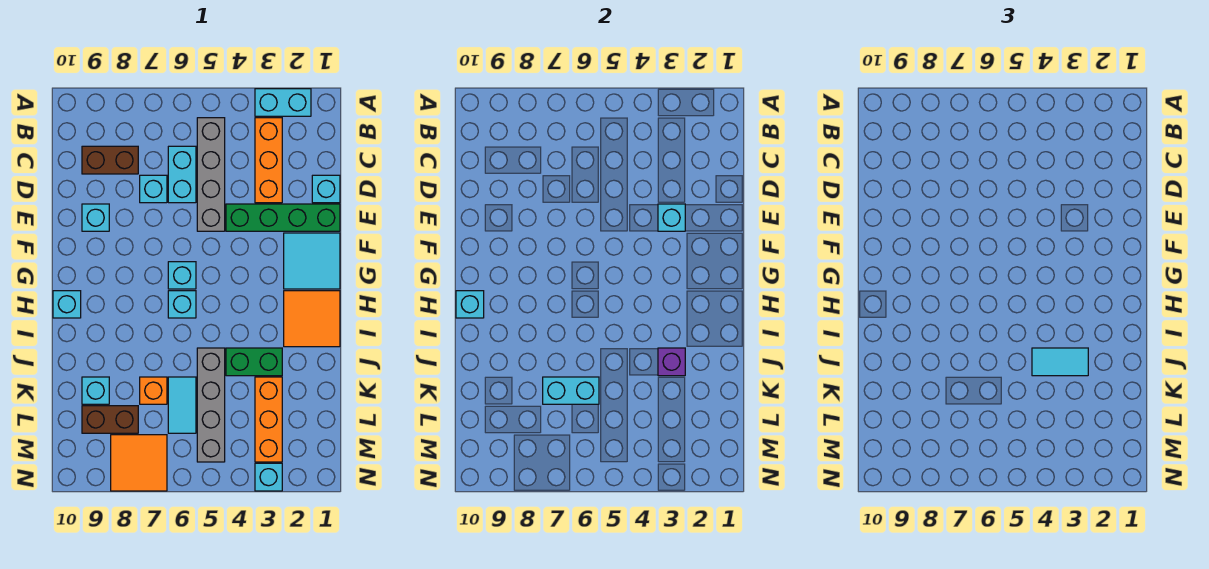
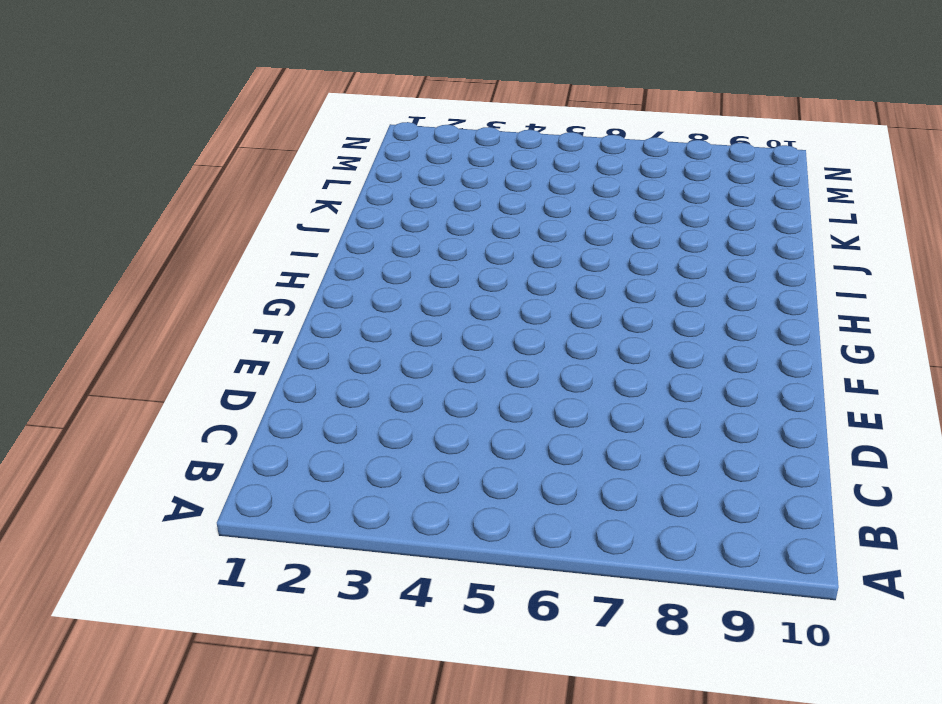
none -> cyan 1x2 brick [255,89,311,116]
none -> orange 1x3 brick [255,118,282,203]
none -> grey 1x4 brick [197,118,225,231]

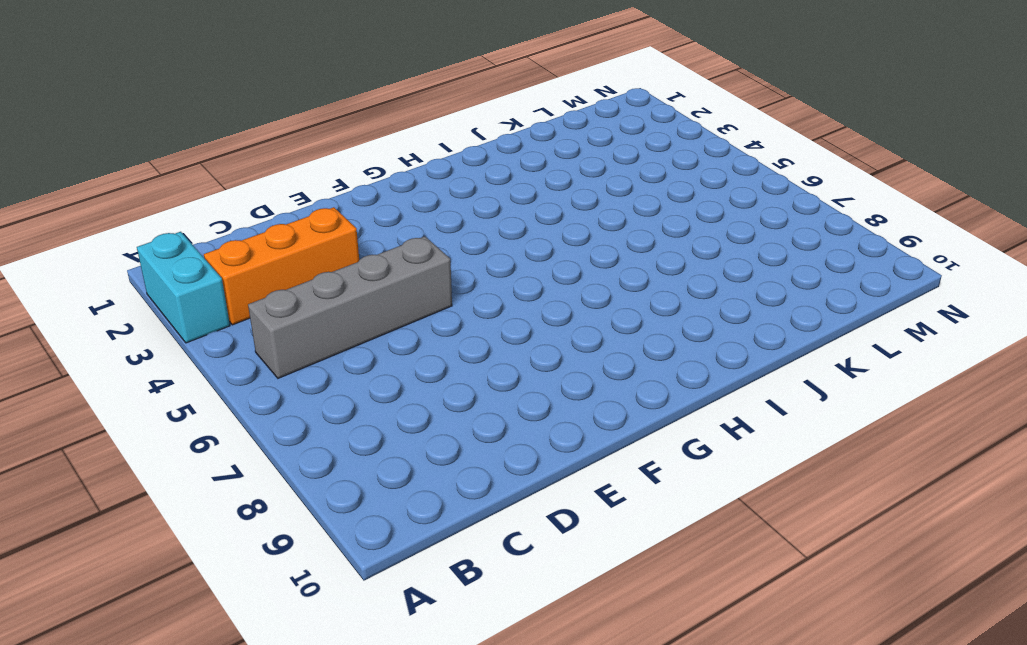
none -> cyan 1x2 brick [168,146,196,203]
none -> brown 1x2 brick [82,146,138,174]
none -> cyan 1x1 brick [312,175,340,203]

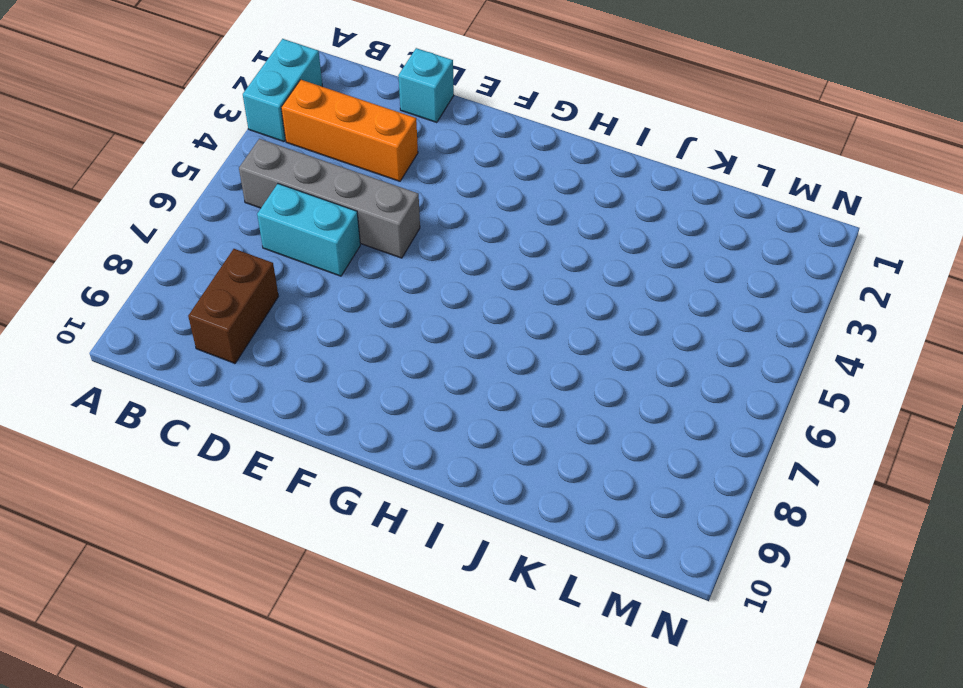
none -> cyan 1x1 brick [140,175,167,203]
none -> green 1x4 brick [226,204,340,231]
none -> cyan 1x1 brick [82,204,109,231]

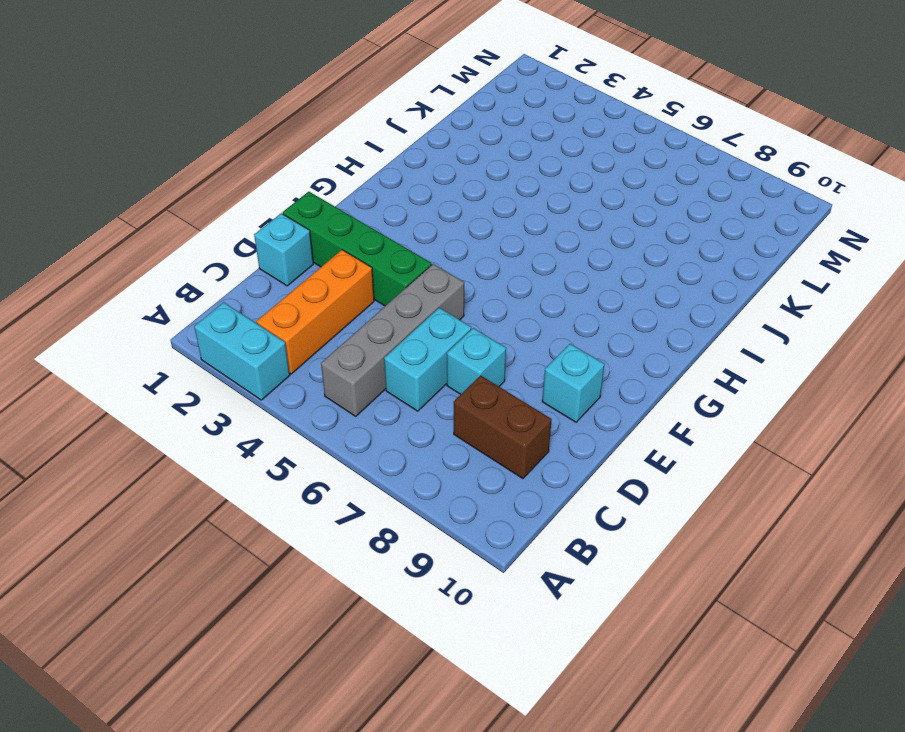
none -> cyan 2x2 tile [284,233,340,289]
none -> cyan 1x1 brick [168,262,196,289]
none -> orange 2x2 tile [284,291,340,347]

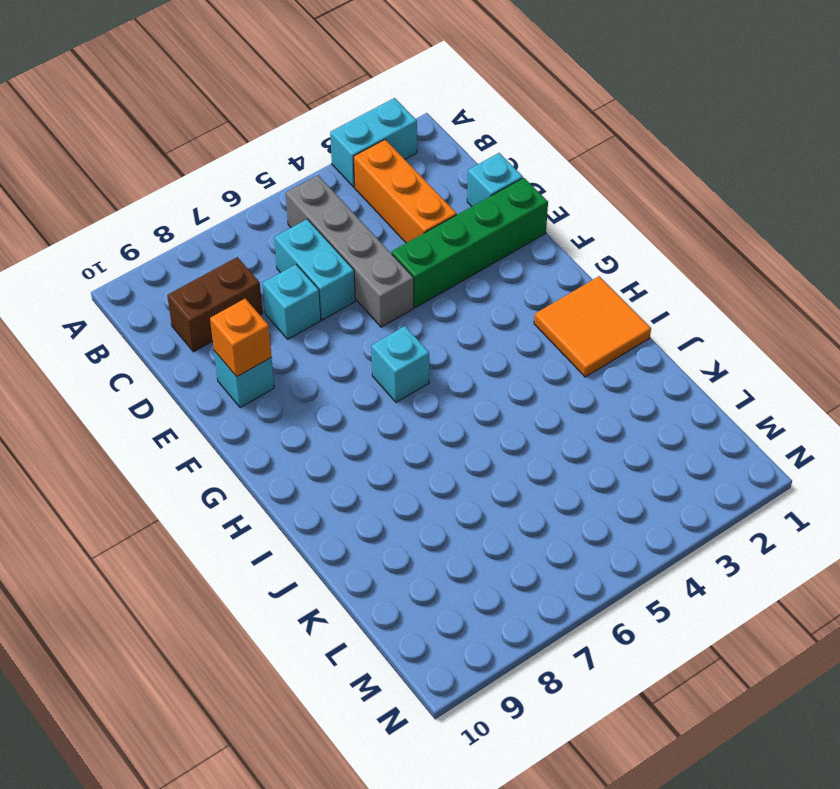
orange 1x1 brick [210,299,272,377] -> orange 1x1 brick moved to [140,377,167,404]
none -> cyan 2x2 tile [284,233,340,289]
none -> cyan 1x1 brick [168,291,196,318]
none -> cyan 1x1 brick [53,291,81,318]

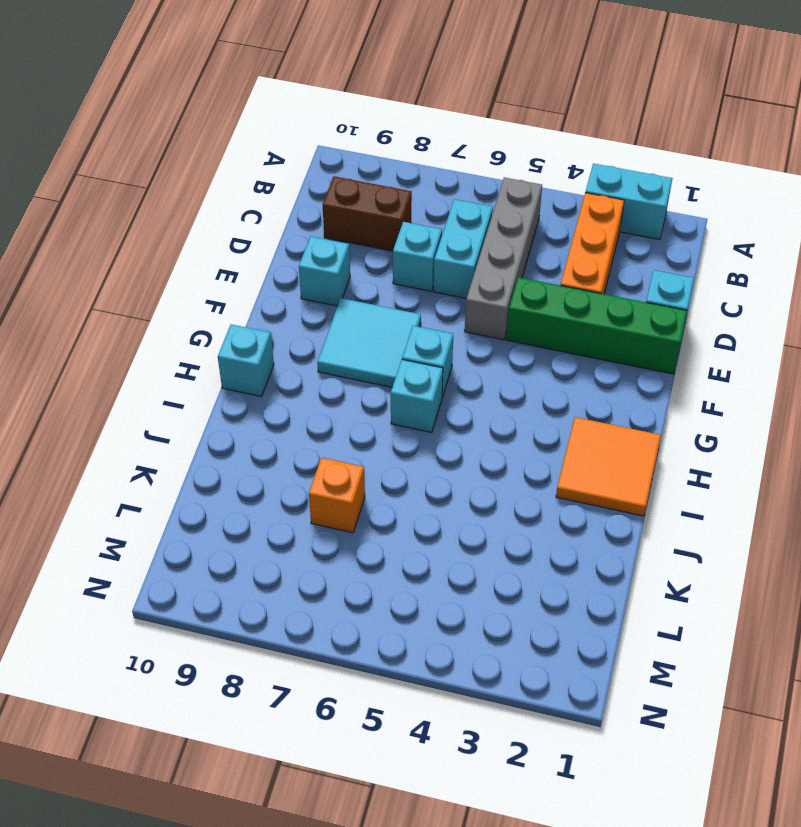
cyan 2x2 tile [317,298,421,387] -> cyan 2x2 tile moved to [284,233,340,289]
none -> green 1x2 brick [226,348,282,376]
none -> grey 1x4 brick [197,348,225,462]
none -> orange 1x3 brick [255,377,282,462]

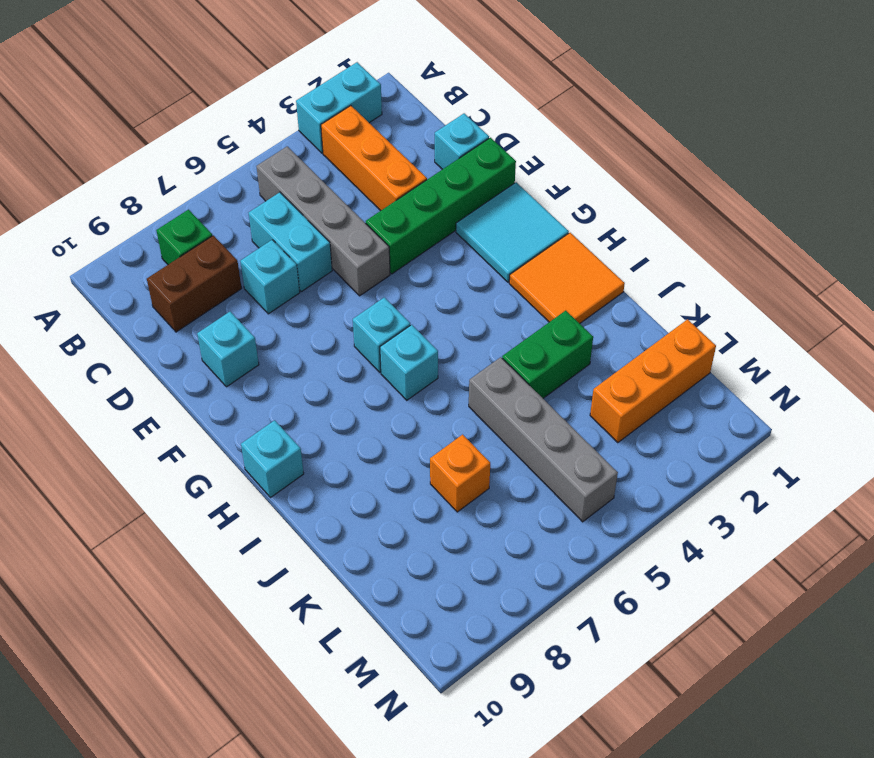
green 1x1 brick [156,210,212,264] -> none
orange 1x3 brick [590,319,716,443] -> orange 1x3 brick turned to [255,377,282,462]
none -> cyan 1x2 tile [168,377,196,433]
none -> cyan 1x1 brick [82,377,109,404]
none -> brown 1x2 brick [82,406,138,433]

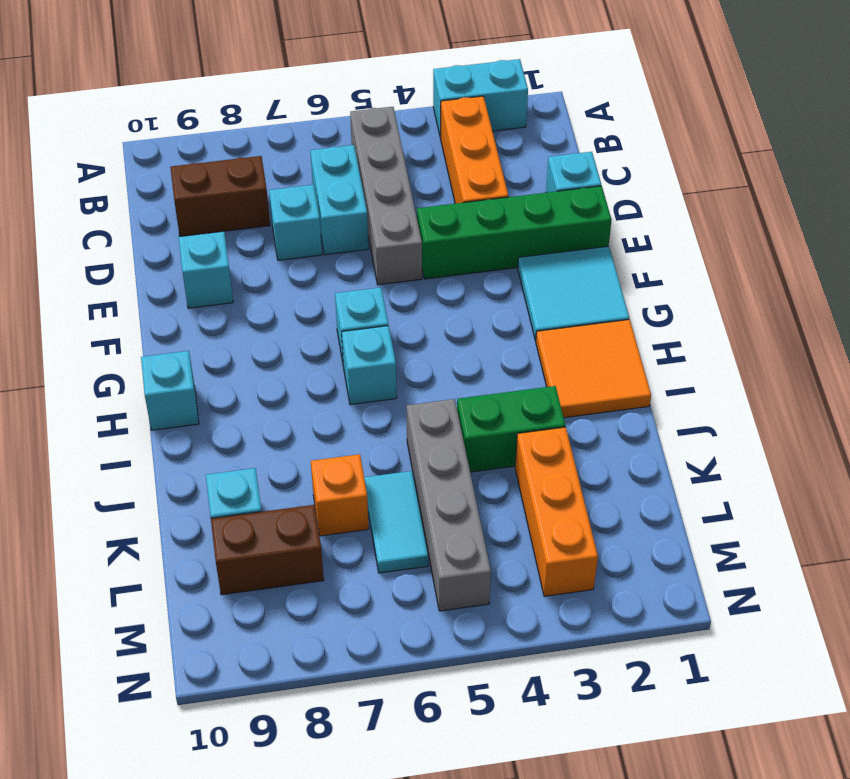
none -> orange 2x2 tile [111,435,167,491]
none -> cyan 1x1 brick [255,463,282,491]
none -> cyan 1x1 brick [658,204,685,231]

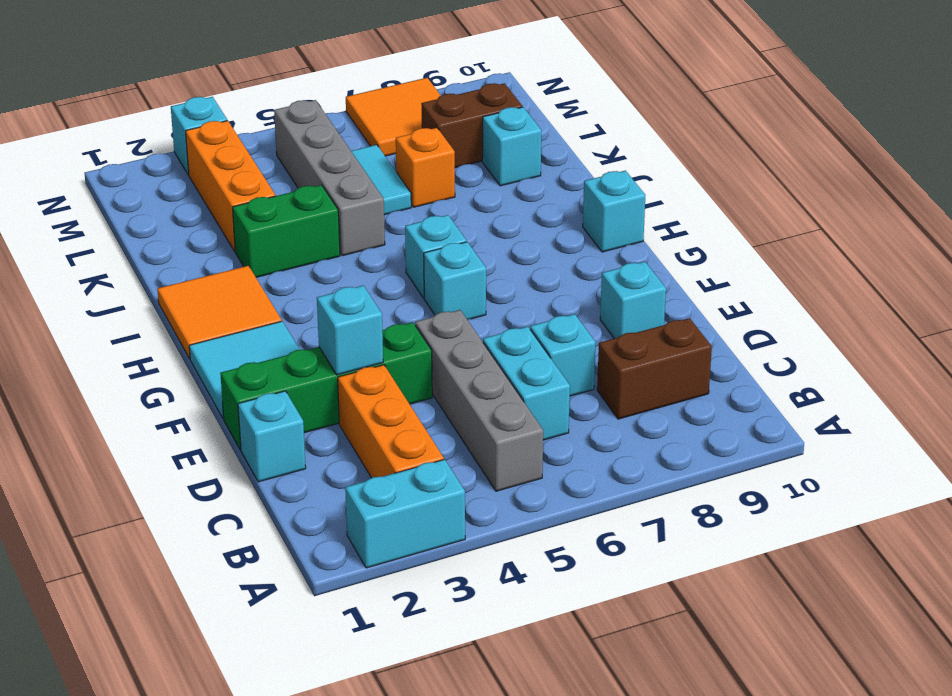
none -> cyan 1x1 brick [456,291,484,318]
none -> purple 1x1 brick [658,348,685,376]
none -> cyan 1x2 brick [543,377,599,404]

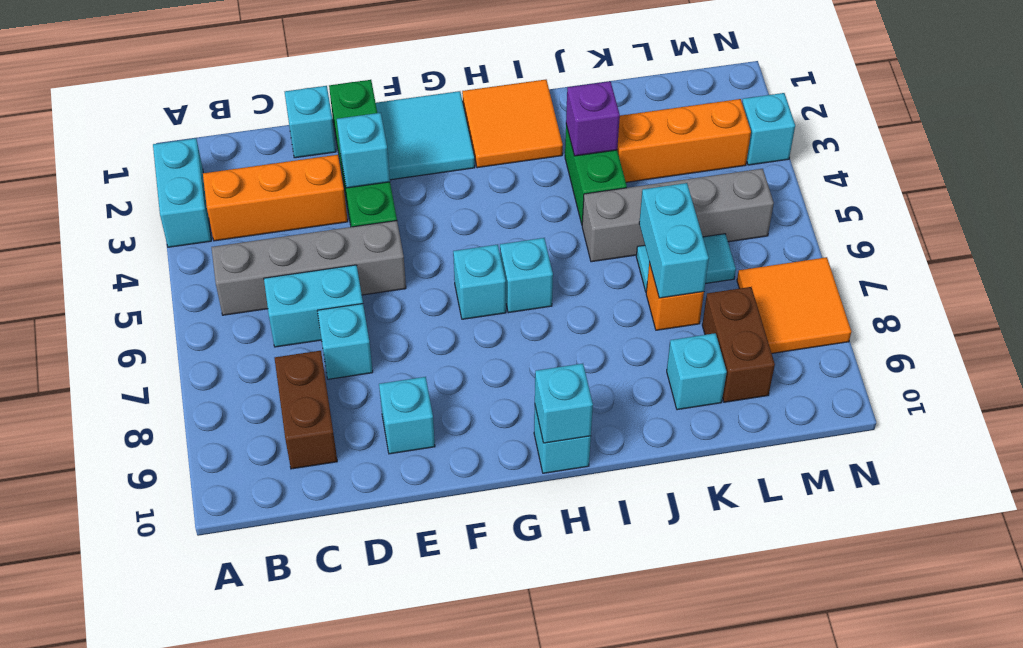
none -> cyan 1x2 tile [1032,348,1088,376]

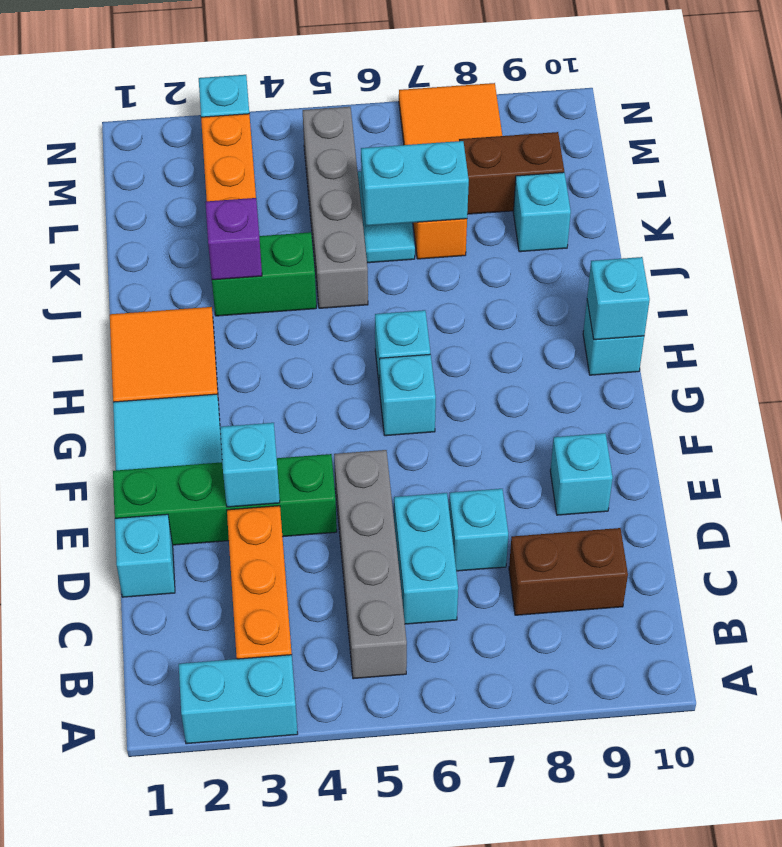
none -> cyan 1x2 tile [1032,348,1088,376]

